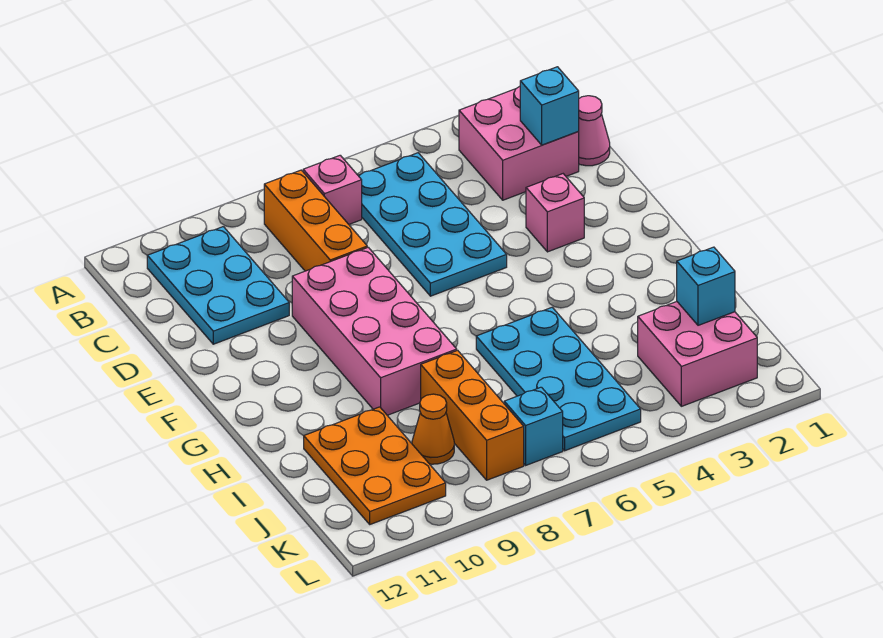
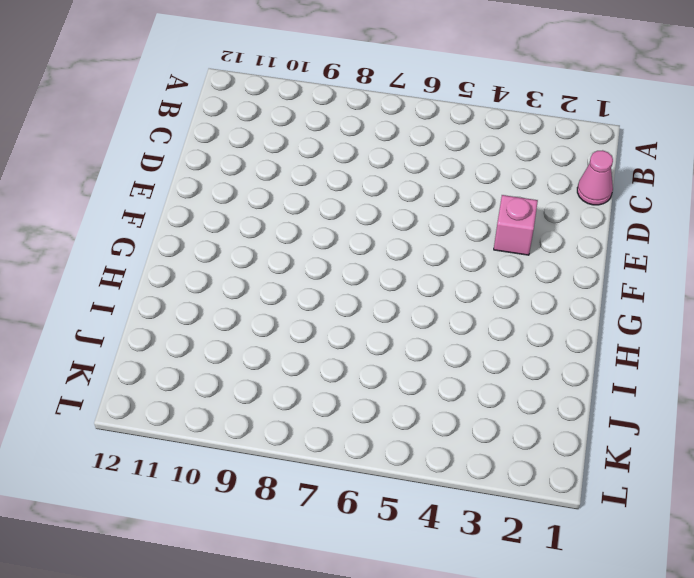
none -> pink 2x2 brick [459,86,579,200]
none -> cyan 2x4 plate [358,153,507,296]
none -> pink 1x1 brick [303,155,362,224]

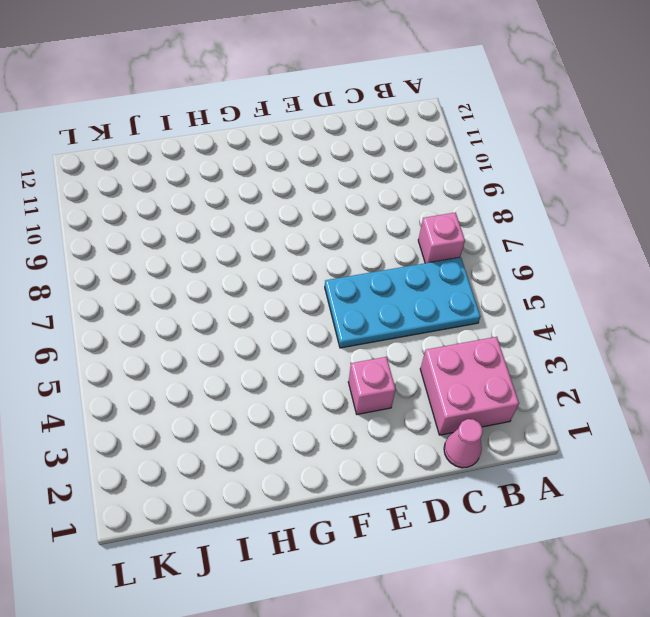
none -> orange 1x3 brick [264,170,367,271]
none -> cyan 2x3 plate [147,227,289,344]
none -> pink 2x4 brick [292,247,457,415]

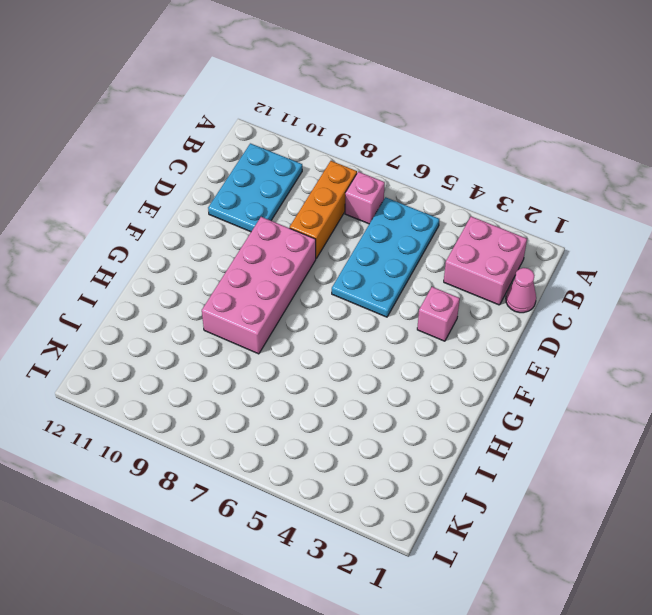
none -> cyan 2x4 plate [476,307,641,451]
none -> orange 1x3 brick [421,350,524,480]
none -> orange 2x3 plate [304,407,446,524]

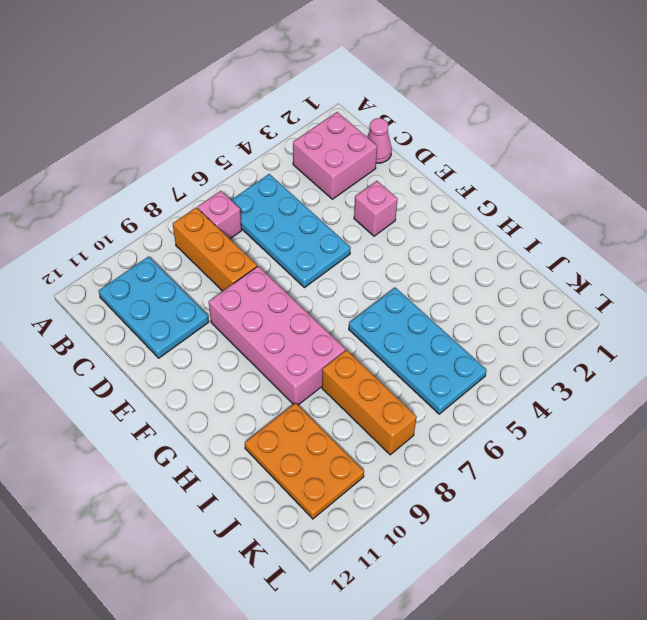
none -> pink 2x2 brick [638,302,757,406]
none -> orange 1x1 cone [412,394,454,464]
none -> cyan 1x1 brick [504,387,563,465]

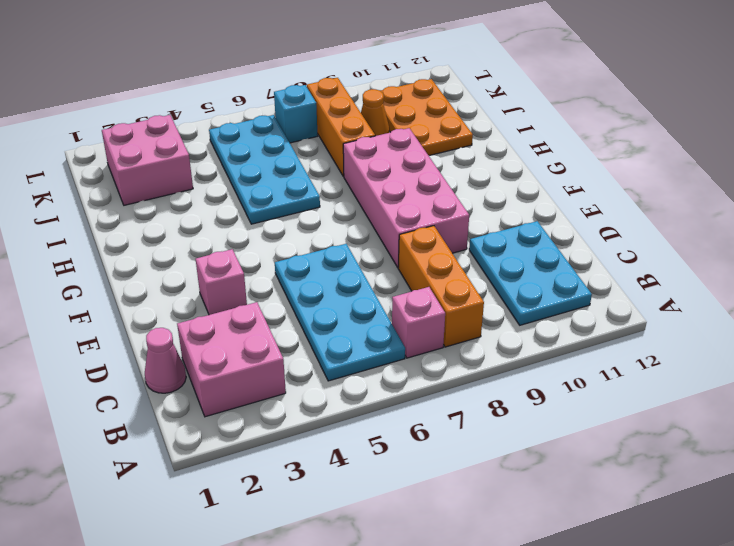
none -> cyan 1x1 brick [520,67,579,145]
none -> cyan 1x1 brick [677,247,735,325]

